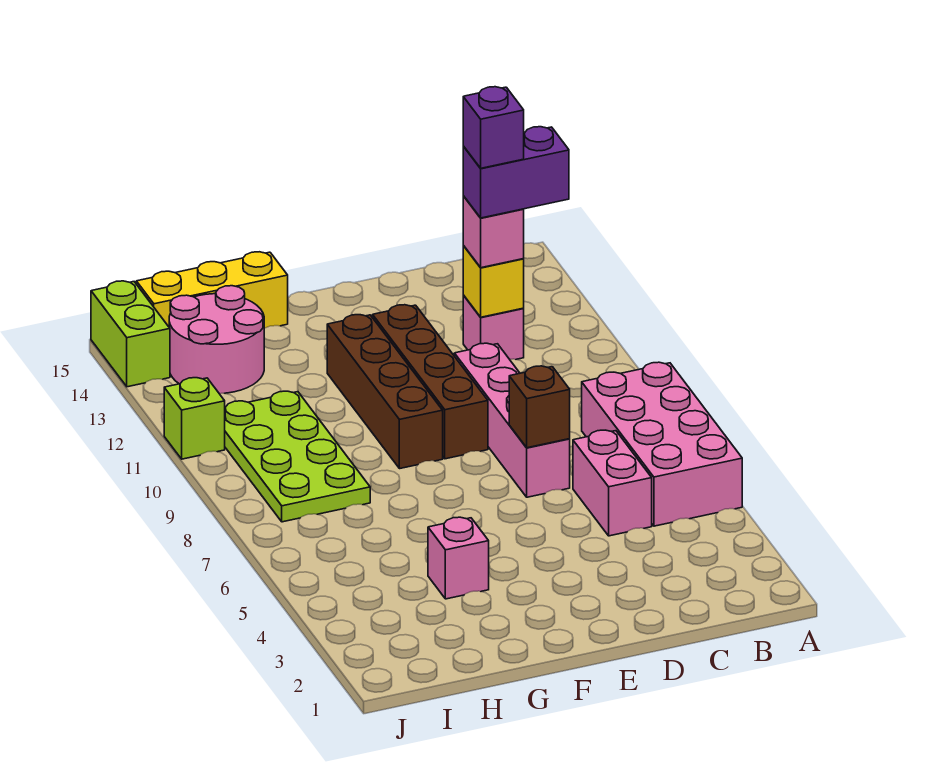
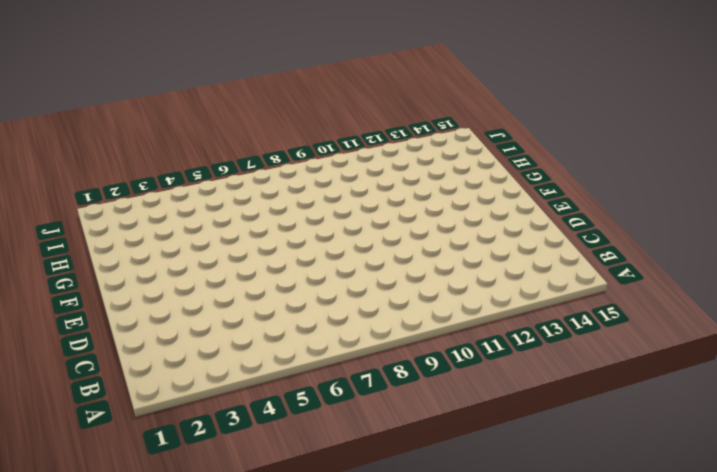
none -> pink 2x4 brick [582,362,742,526]
none -> pink 1x2 brick [573,430,652,536]
none -> pink 1x1 brick [463,295,524,359]

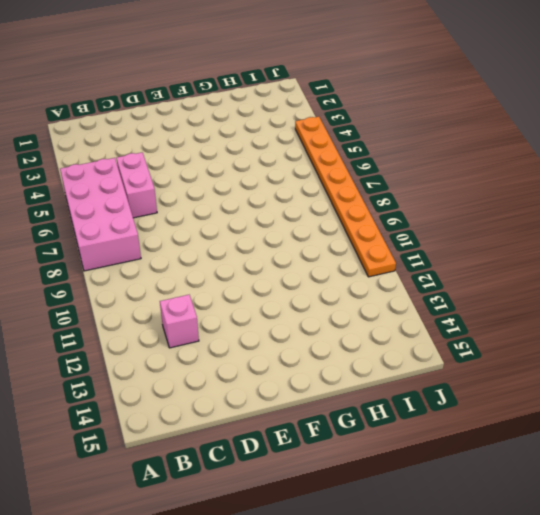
orange 1x8 plate [295,117,396,277] -> lime 1x1 brick [164,378,225,459]
none -> pink 1x4 brick [454,343,570,497]
none -> brown 1x4 brick [373,305,488,459]
none -> brown 1x4 brick [327,315,443,469]

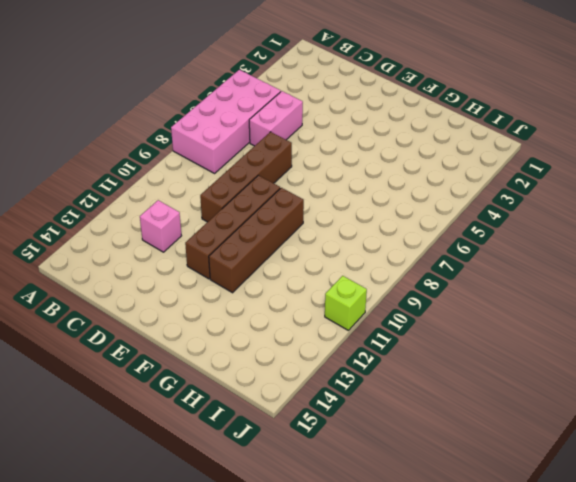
brown 1x4 brick [200,132,292,222] -> pink 1x4 brick [454,343,570,497]
none -> pink 1x1 brick [428,517,489,599]
none -> yellow 1x3 brick [136,252,288,328]
none -> lime 2x4 plate [225,391,370,522]

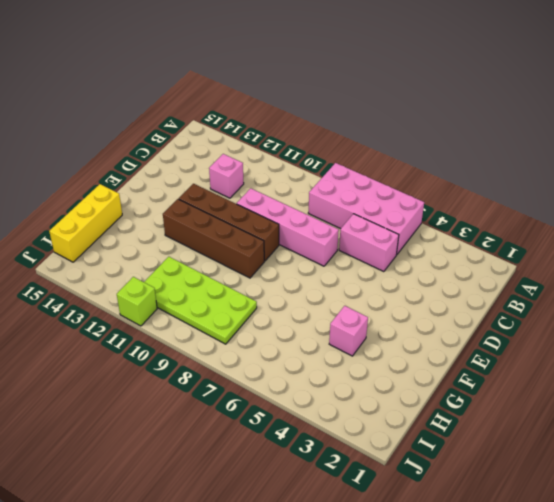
none -> pink 2x2 round brick [169,286,264,394]
none -> lime 1x2 brick [91,281,170,387]
none -> yellow 1x1 brick [463,246,524,317]

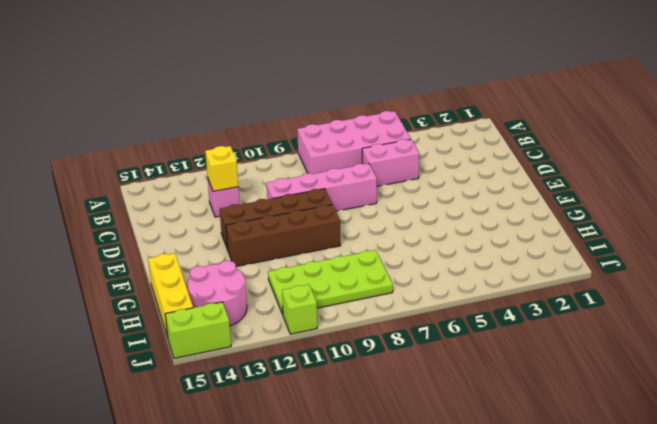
none -> pink 1x1 brick [428,517,489,599]
none -> brown 1x1 brick [509,366,570,448]
none -> pink 1x1 brick [463,196,524,268]

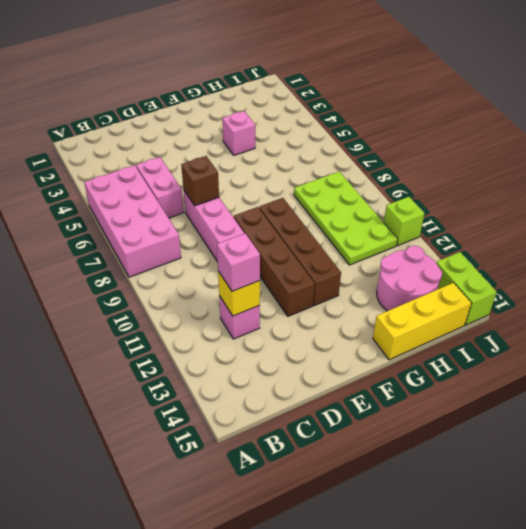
none -> purple 1x2 brick [463,127,569,218]
none -> purple 1x1 brick [463,87,524,168]

